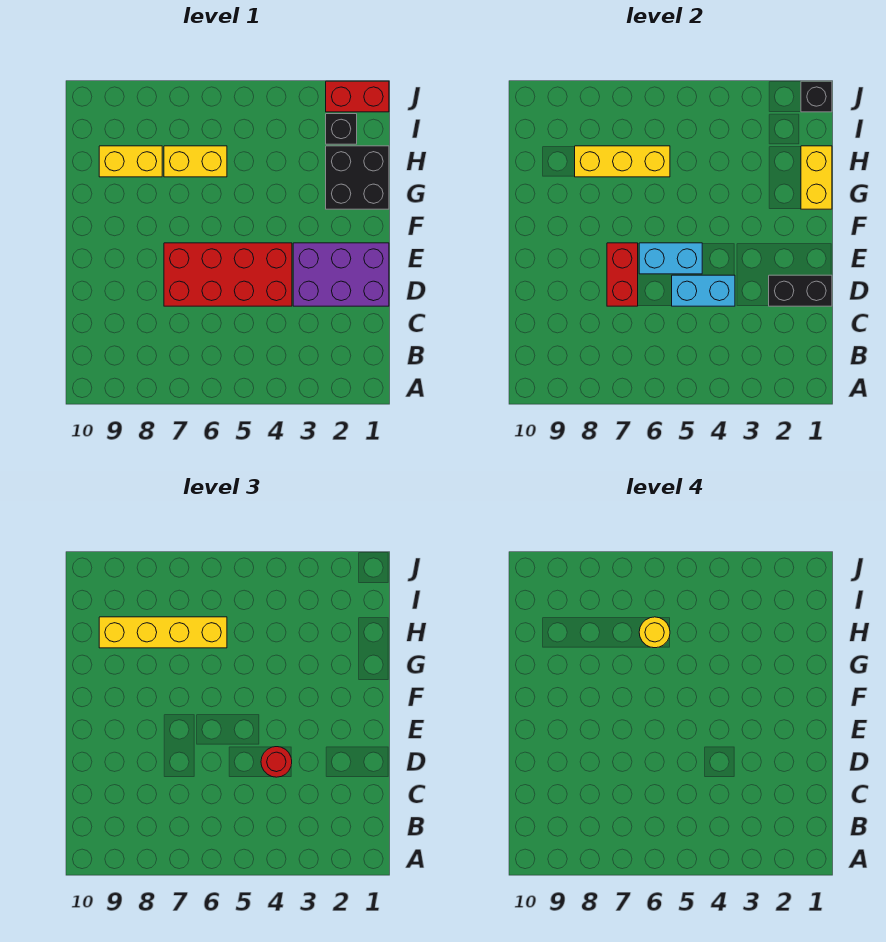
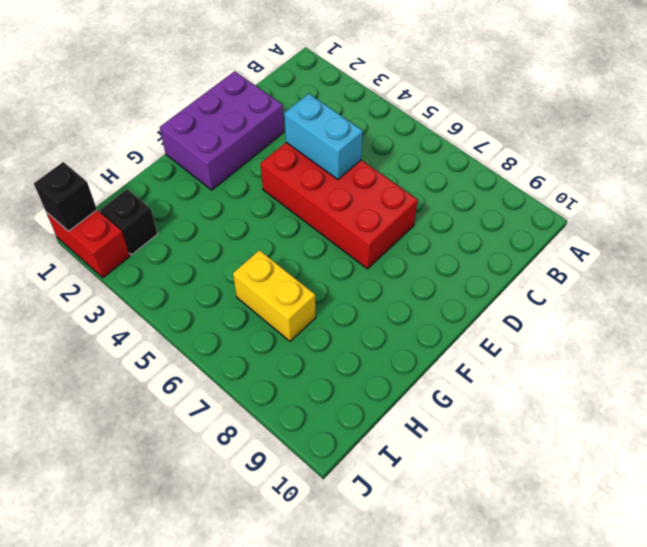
purple 2x3 brick [160,71,284,190] -> purple 2x3 brick turned to [293,243,389,306]
none -> black 2x2 brick [326,146,389,209]
none -> yellow 1x2 brick [99,146,162,177]
none -> black 1x2 brick [769,275,832,306]

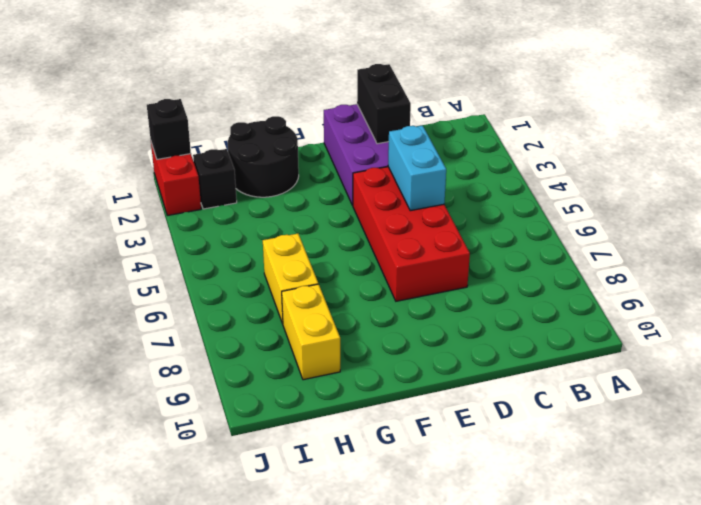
black 2x2 round brick [228,116,299,197] -> black 2x2 brick [326,146,389,209]
none -> red 1x2 brick [607,243,638,306]
none -> cyan 1x2 brick [639,243,702,274]
none -> yellow 1x2 brick [801,146,832,209]

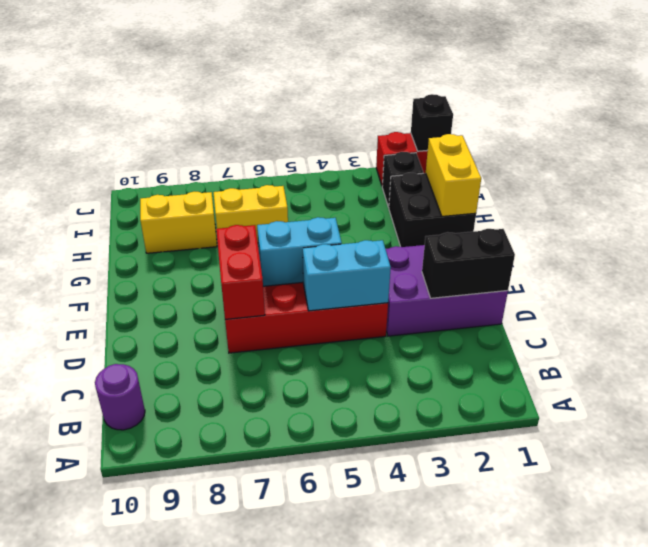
purple 1x1 round brick [95,364,145,430] -> none
none -> yellow 1x3 brick [575,146,670,177]
none -> red 1x1 round brick [261,747,292,777]
none -> yellow 1x4 brick [99,617,227,648]

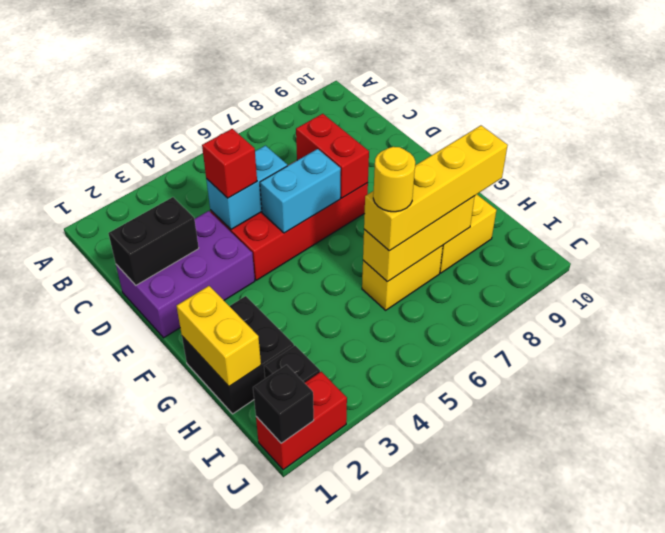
red 1x1 brick [202,129,257,198] -> red 1x1 round brick [261,747,292,777]

